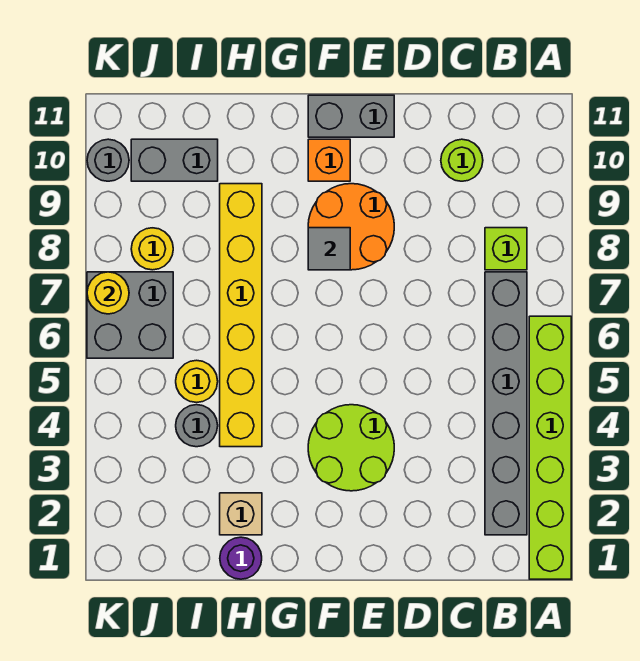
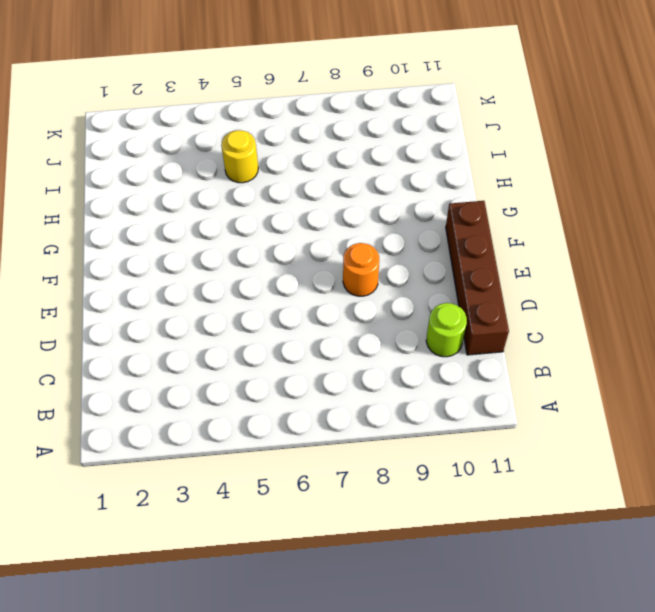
brown 1x4 brick [446,201,509,355] -> grey 1x2 brick [308,95,394,137]
orange 1x1 round brick [343,243,379,296] -> orange 2x2 round brick [308,184,394,270]
none -> lime 1x6 brick [529,316,571,579]
none -> grey 1x6 brick [485,272,527,535]
none -> lime 1x1 brick [485,228,527,270]

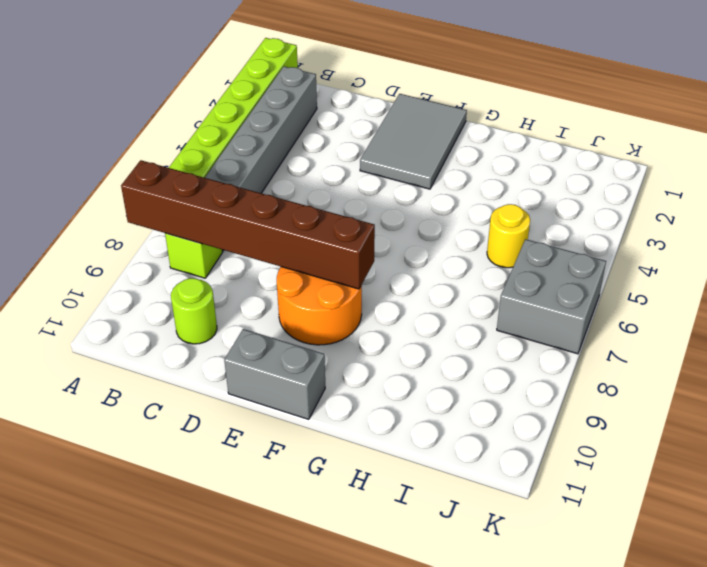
brown 1x6 brick [121,160,375,289] -> grey 1x1 tile [308,228,350,270]
grey 2x3 tile [360,94,467,189] -> lime 2x2 round brick [308,405,394,491]
none -> orange 1x1 brick [308,139,350,181]
none -> purple 1x1 round brick [220,537,262,579]
none -> tan 1x1 brick [220,493,262,535]

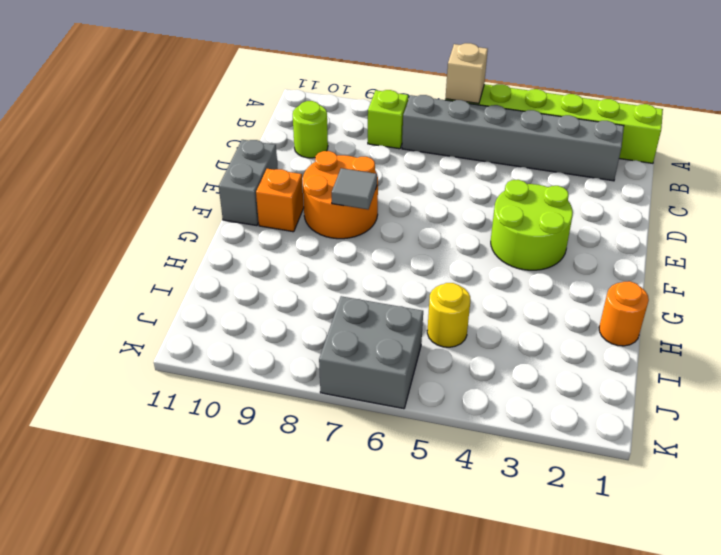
tan 1x1 brick [446,43,488,104] -> tan 1x1 brick moved to [220,493,262,535]
orange 1x1 round brick [599,281,649,346] -> purple 1x1 round brick [220,537,262,579]
none -> yellow 1x6 brick [220,184,262,447]
none -> grey 1x1 round brick [176,405,218,447]
none -> grey 1x2 brick [131,139,218,181]

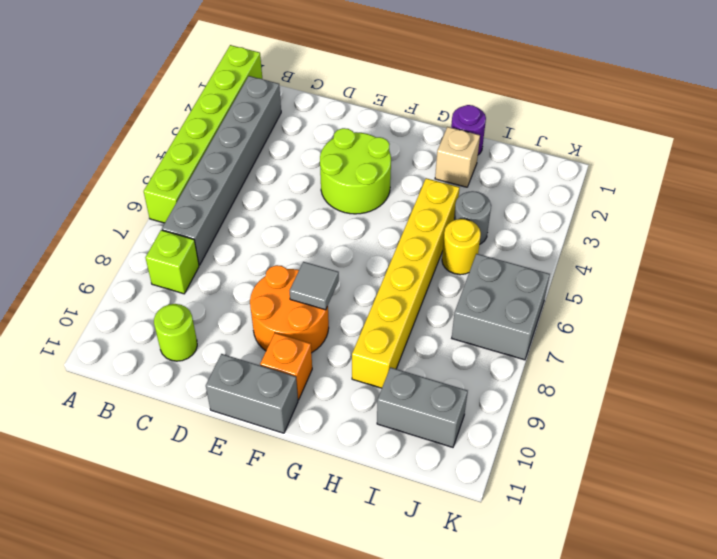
none -> yellow 1x1 round brick [131,228,173,270]
none -> grey 1x1 round brick [87,139,129,181]
none -> yellow 1x1 round brick [87,272,129,314]

